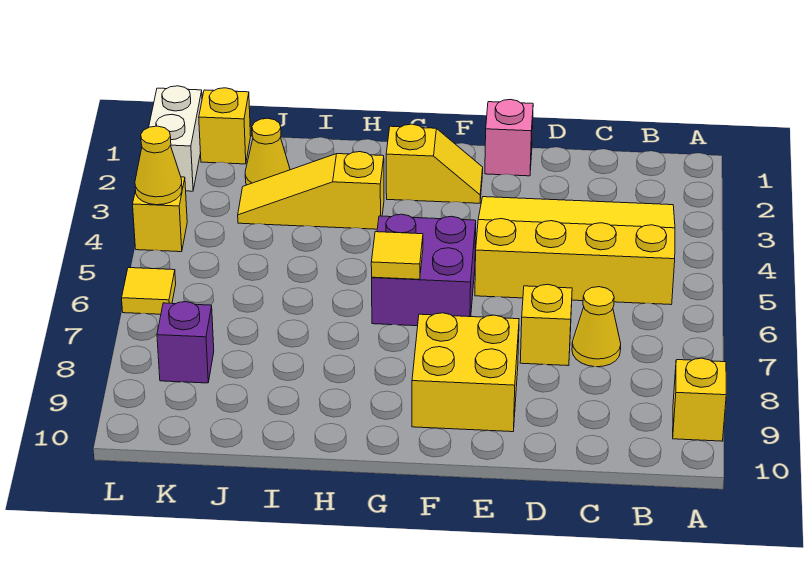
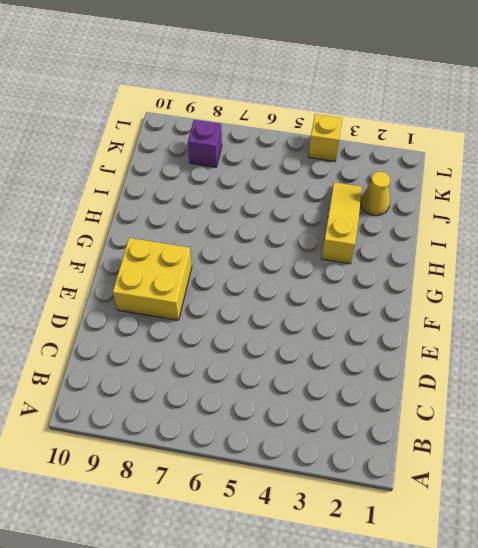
none -> yellow 1x1 brick [673,358,726,441]
none -> yellow 3x4 slope [475,197,675,305]
none -> yellow 1x1 cone [572,287,621,367]

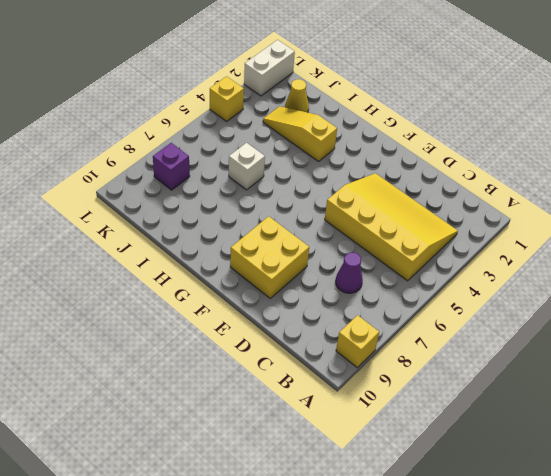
purple 1x1 cone [336,253,363,293] -> yellow 1x1 cone [572,287,621,367]
white 1x1 brick [229,143,265,190] -> none
none -> yellow 1x1 brick [520,285,572,366]
none -> pink 1x1 brick [485,99,533,176]
none -> yellow 1x2 slope [386,124,483,203]

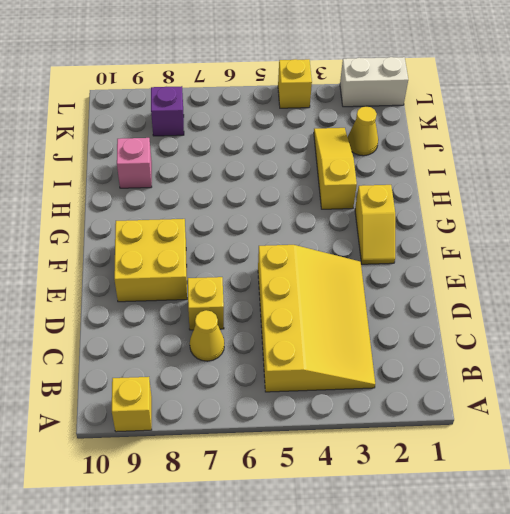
pink 1x1 brick [117,138,152,188] -> pink 1x1 brick moved to [485,99,533,176]
none -> purple 2x2 brick [372,214,476,326]
none -> yellow 1x1 brick [199,88,251,164]
none -> yellow 1x1 tile [122,268,176,314]

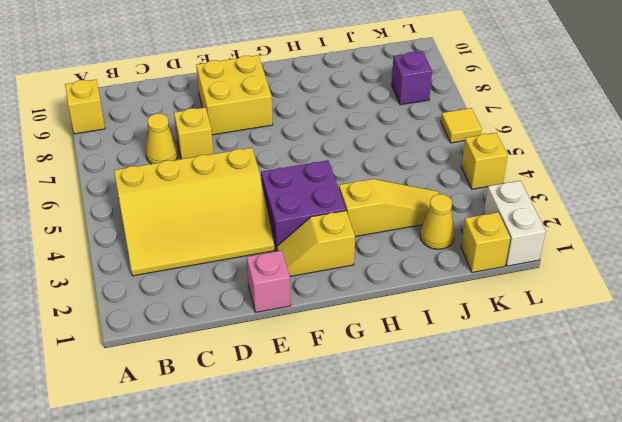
purple 2x2 brick [261,160,346,250] -> purple 2x2 brick moved to [372,214,476,326]
none -> yellow 1x1 tile [371,232,423,279]
none -> yellow 1x1 cone [135,126,182,205]

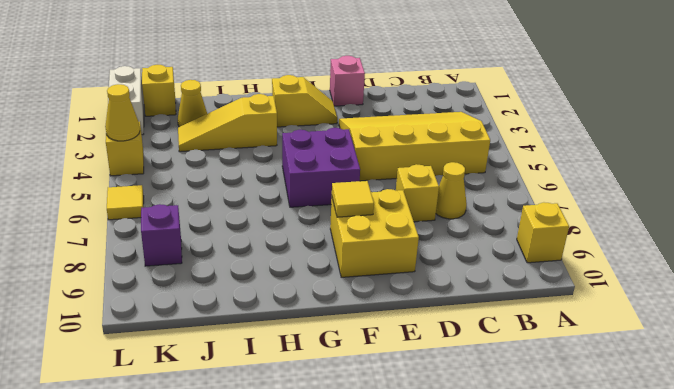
yellow 1x1 tile [332,181,374,217] -> yellow 1x1 tile moved to [371,232,423,279]

